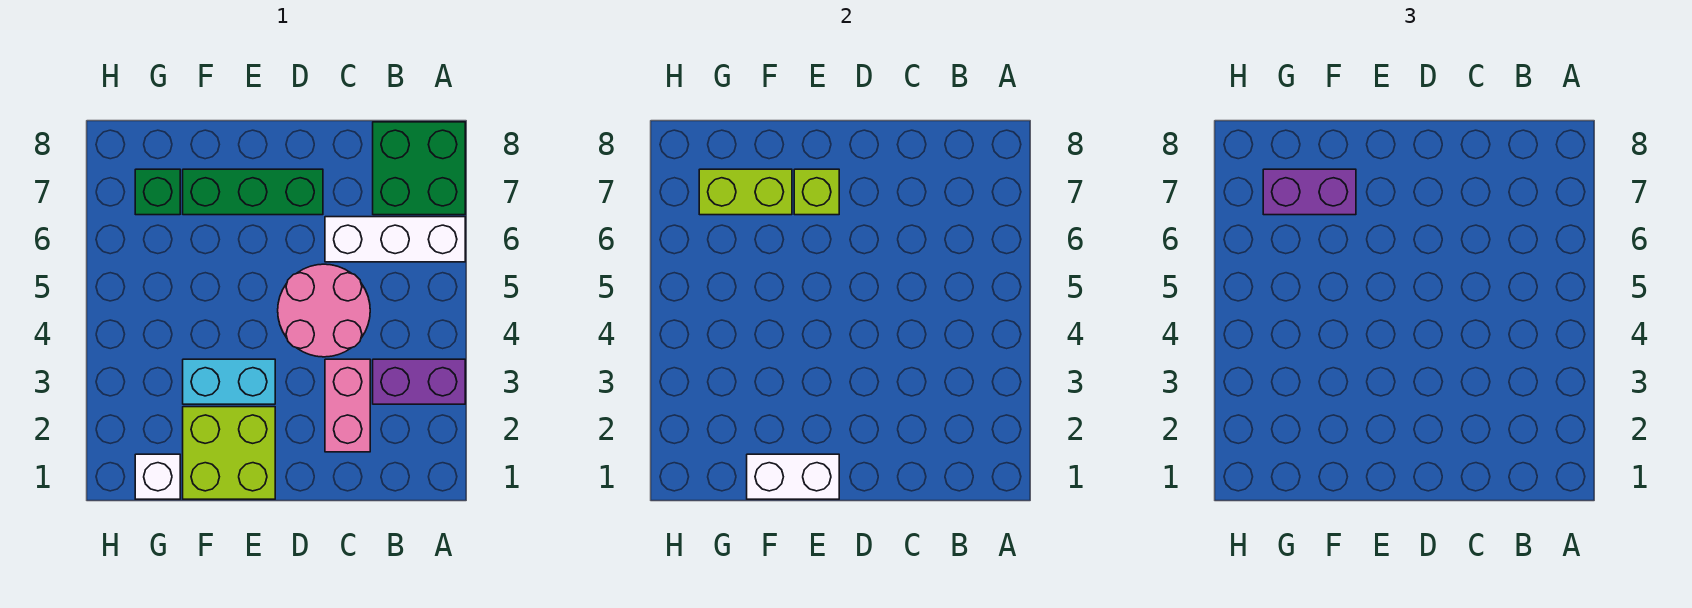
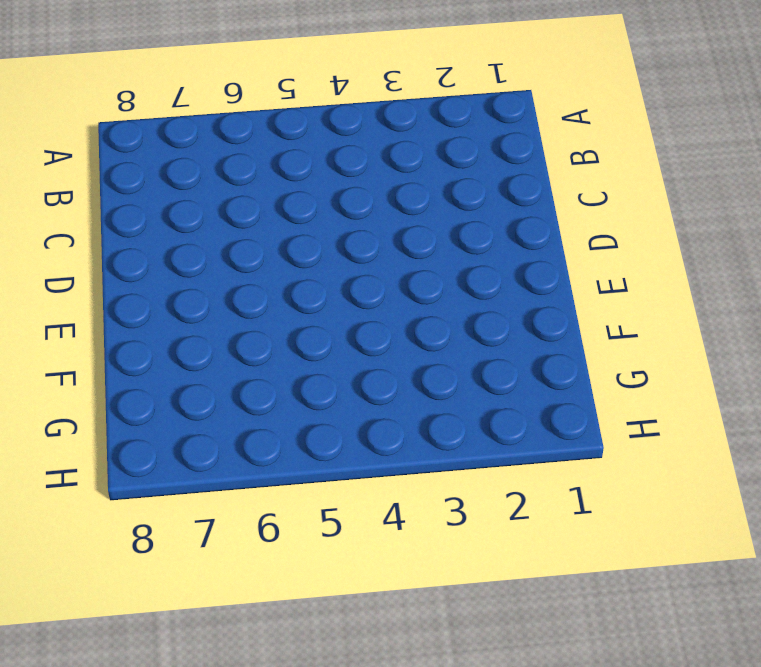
none -> purple 1x2 brick [373,359,465,404]
none -> white 1x3 brick [325,217,465,262]
none -> green 2x2 brick [373,122,465,215]

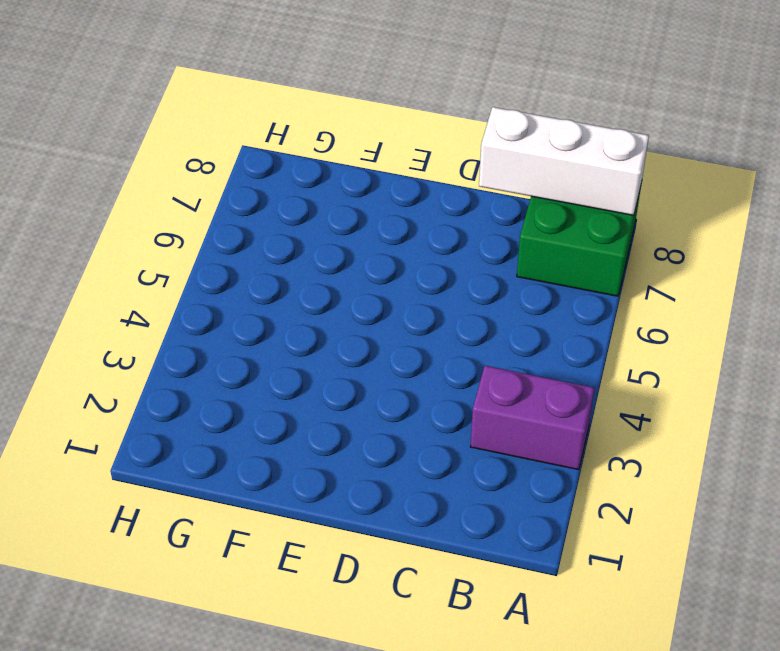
white 1x3 brick [479,107,649,215] -> white 1x3 brick moved to [325,217,465,262]
none -> pink 1x2 brick [325,359,370,452]
none -> pink 2x2 round brick [278,264,370,357]
none -> green 1x3 brick [183,169,323,215]

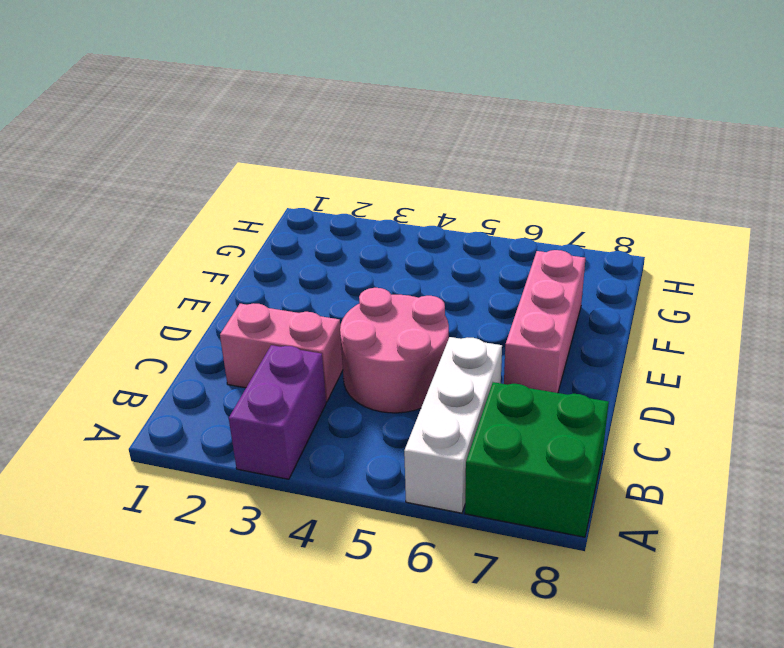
pink 1x3 brick [504,250,585,393] -> green 1x3 brick [183,169,323,215]
none -> lime 2x2 brick [183,407,275,499]
none -> cyan 1x2 brick [183,359,275,404]
none -> white 1x1 brick [135,454,180,499]

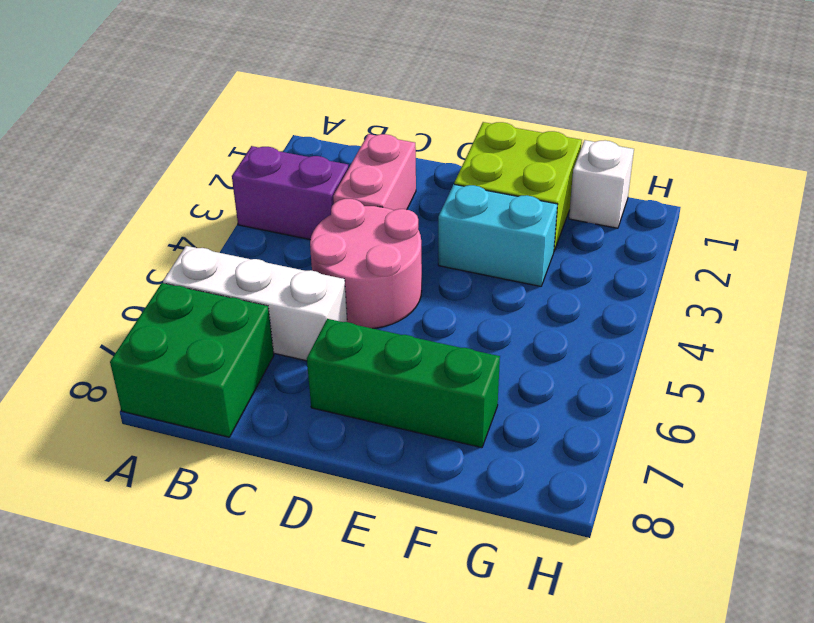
none -> green 1x1 brick [135,169,180,215]
none -> white 1x2 brick [747,454,839,499]
none -> lime 1x1 brick [794,169,839,215]

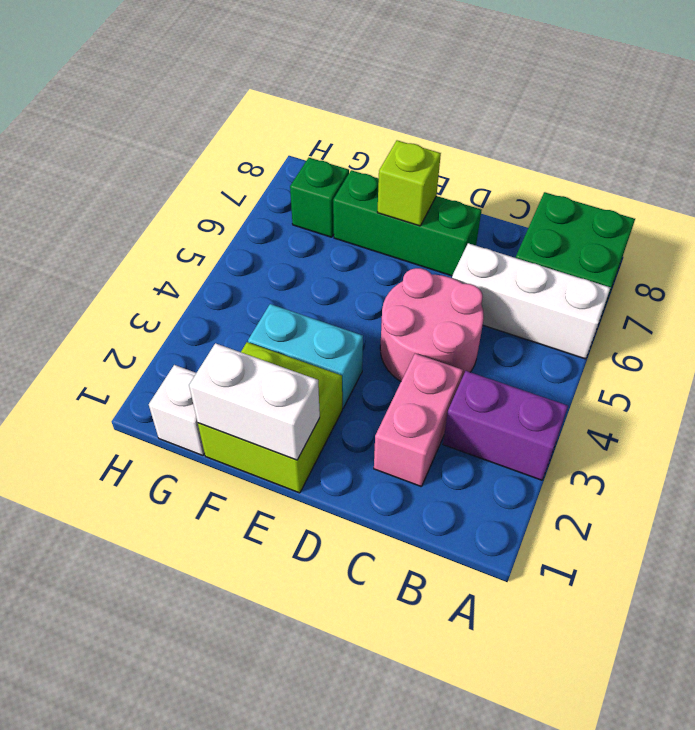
none -> lime 1x2 brick [699,169,792,215]
none -> purple 1x2 brick [1263,169,1356,215]

